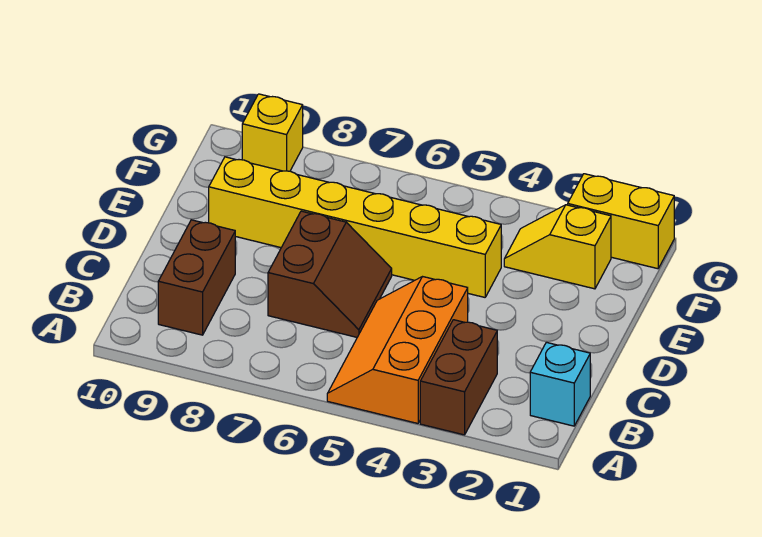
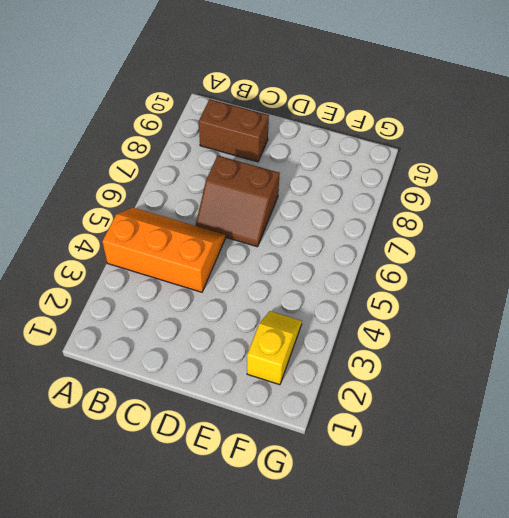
none -> brown 1x2 brick [420,320,497,435]
none -> cyan 1x1 brick [530,342,590,426]

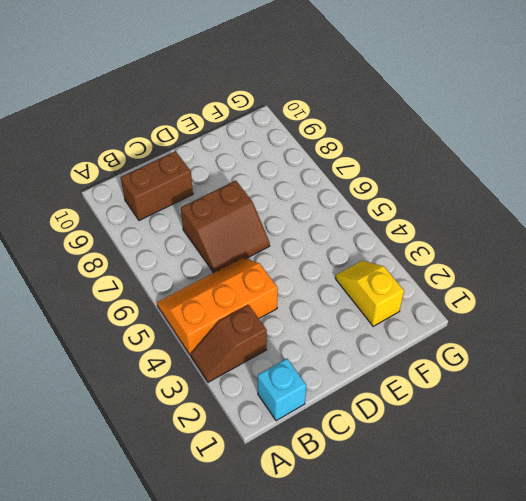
brown 1x2 slope [191,305,267,382] -> brown 1x2 brick [420,320,497,435]
none -> yellow 1x6 brick [209,157,501,297]
none -> yellow 1x2 brick [568,174,674,269]

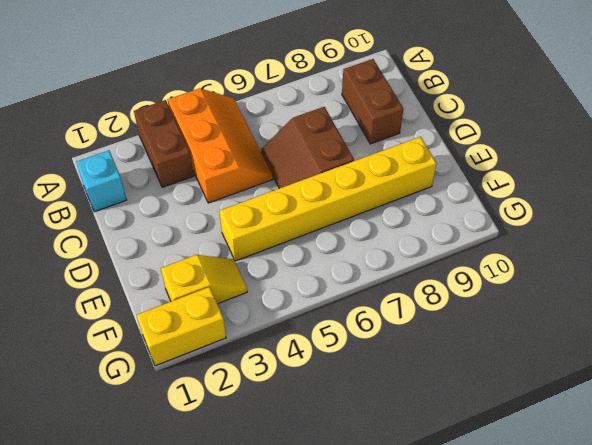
none -> yellow 1x1 brick [242,94,303,171]

